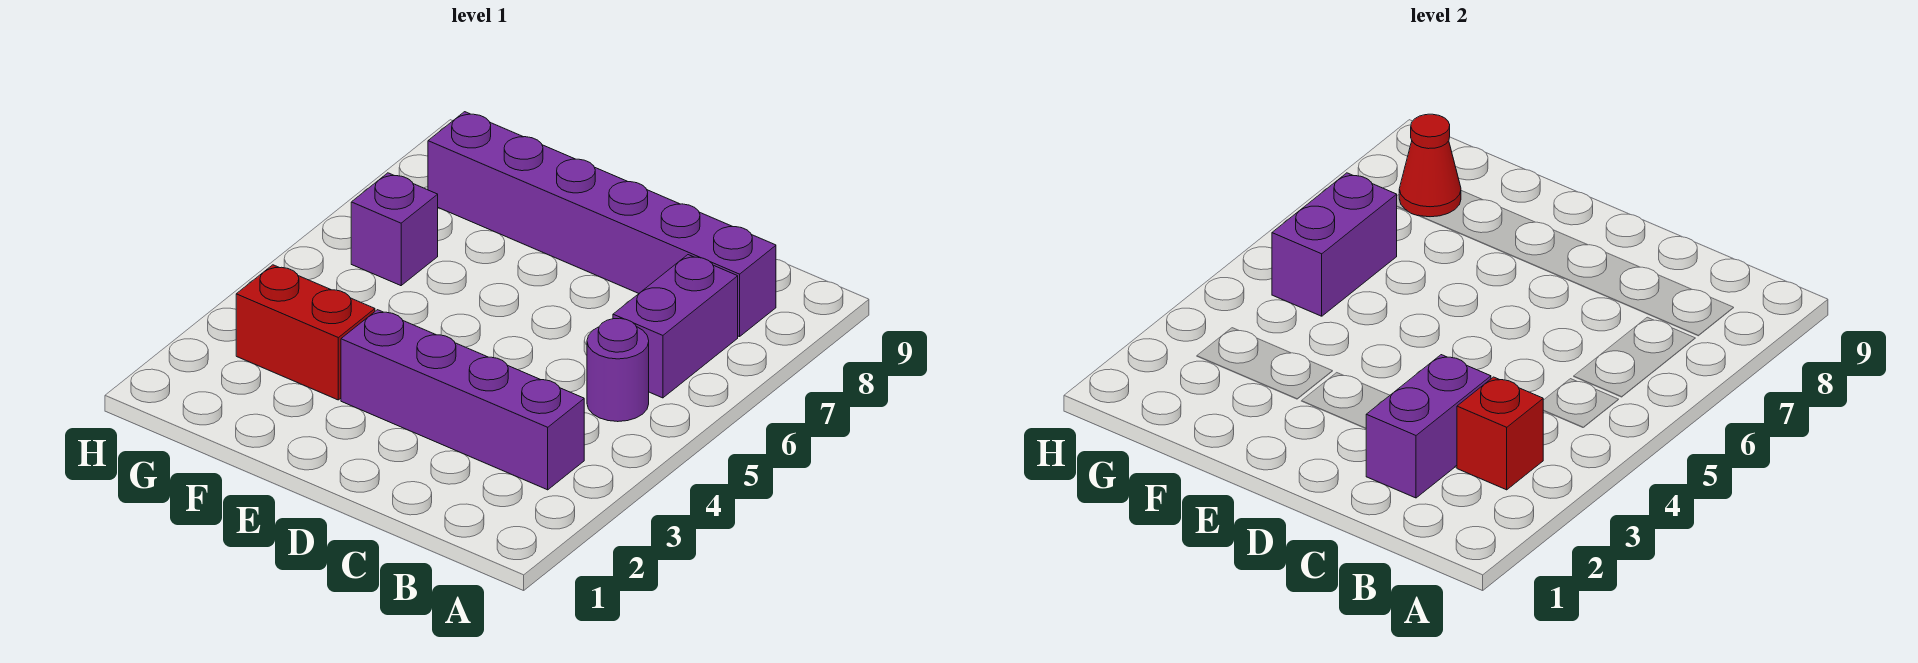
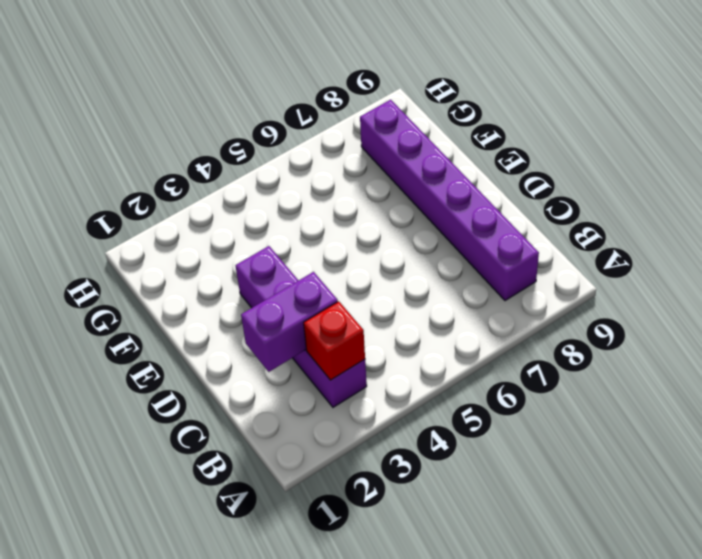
none -> purple 1x1 round brick [587,318,649,422]
none -> purple 1x2 brick [613,255,738,398]

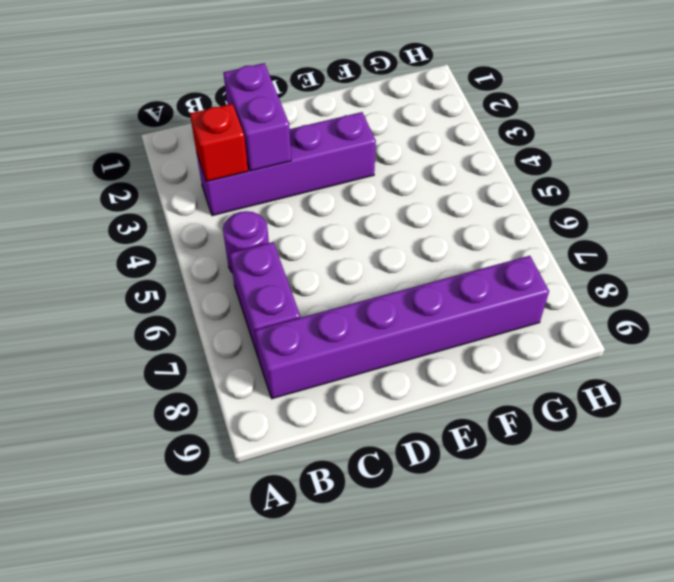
none -> red 1x2 brick [236,265,375,400]
none -> purple 1x1 brick [351,173,438,286]

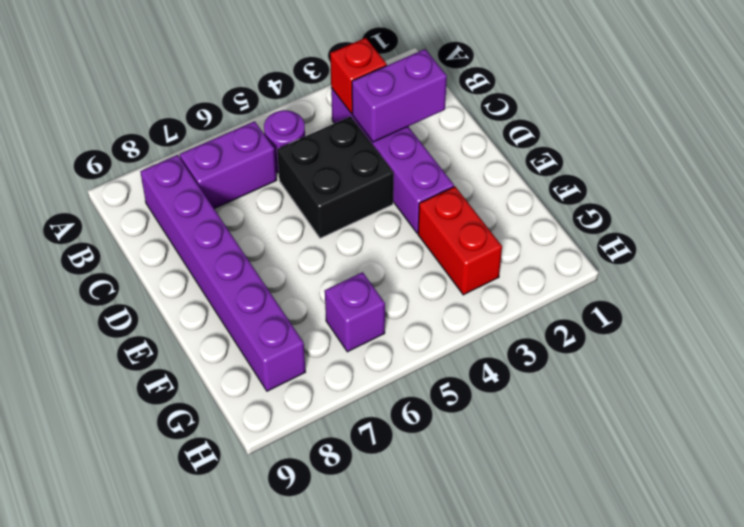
black 2x2 brick [277,116,393,238] -> none
none -> purple 1x2 brick [1272,173,1397,316]
none -> red 1x1 cone [1399,114,1461,217]

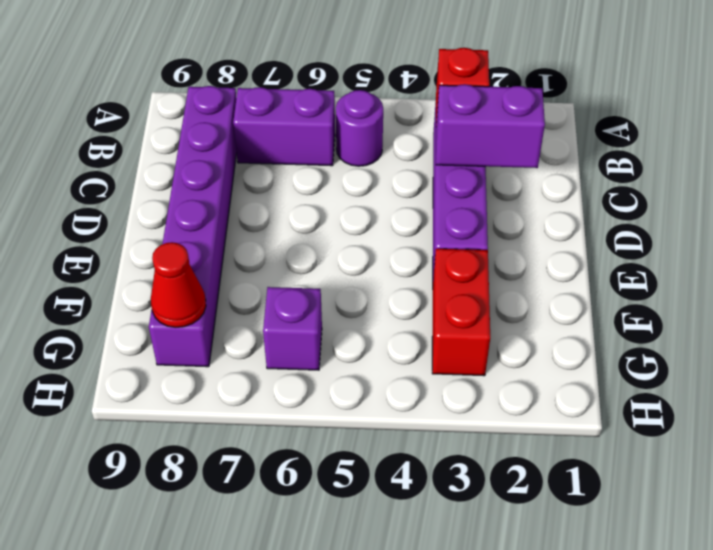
none -> purple 1x2 brick [1272,173,1397,316]

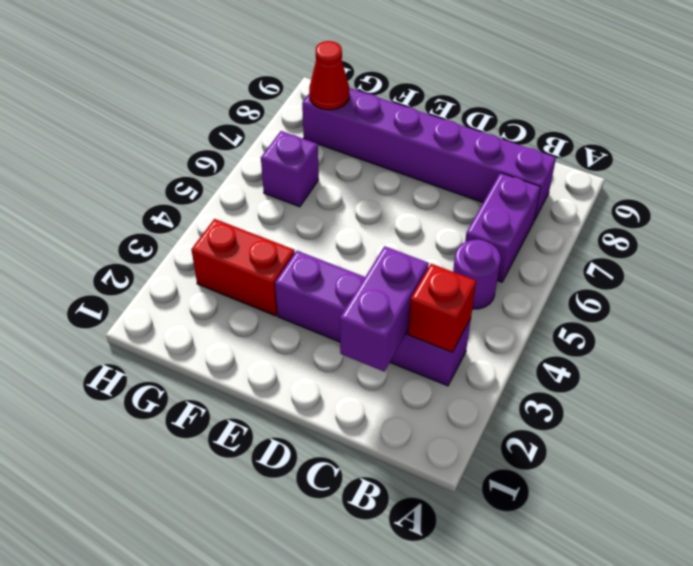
none -> purple 1x2 brick [1272,173,1397,316]

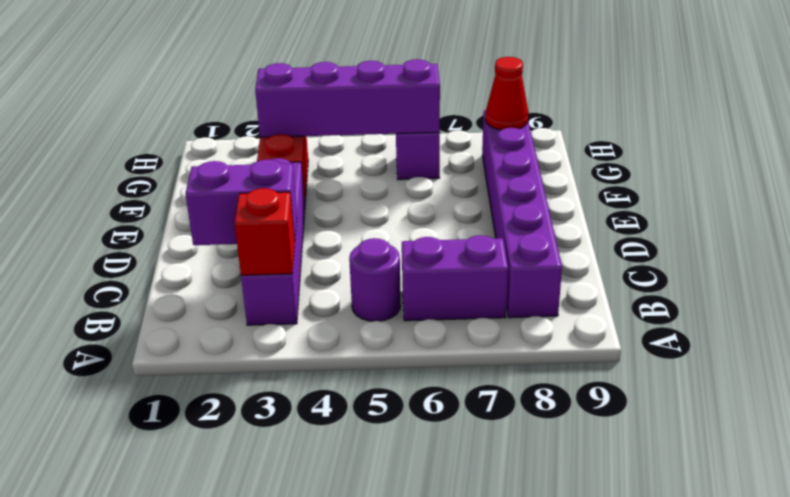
purple 1x4 brick [255,59,440,137] -> purple 1x2 brick [1272,173,1397,316]

